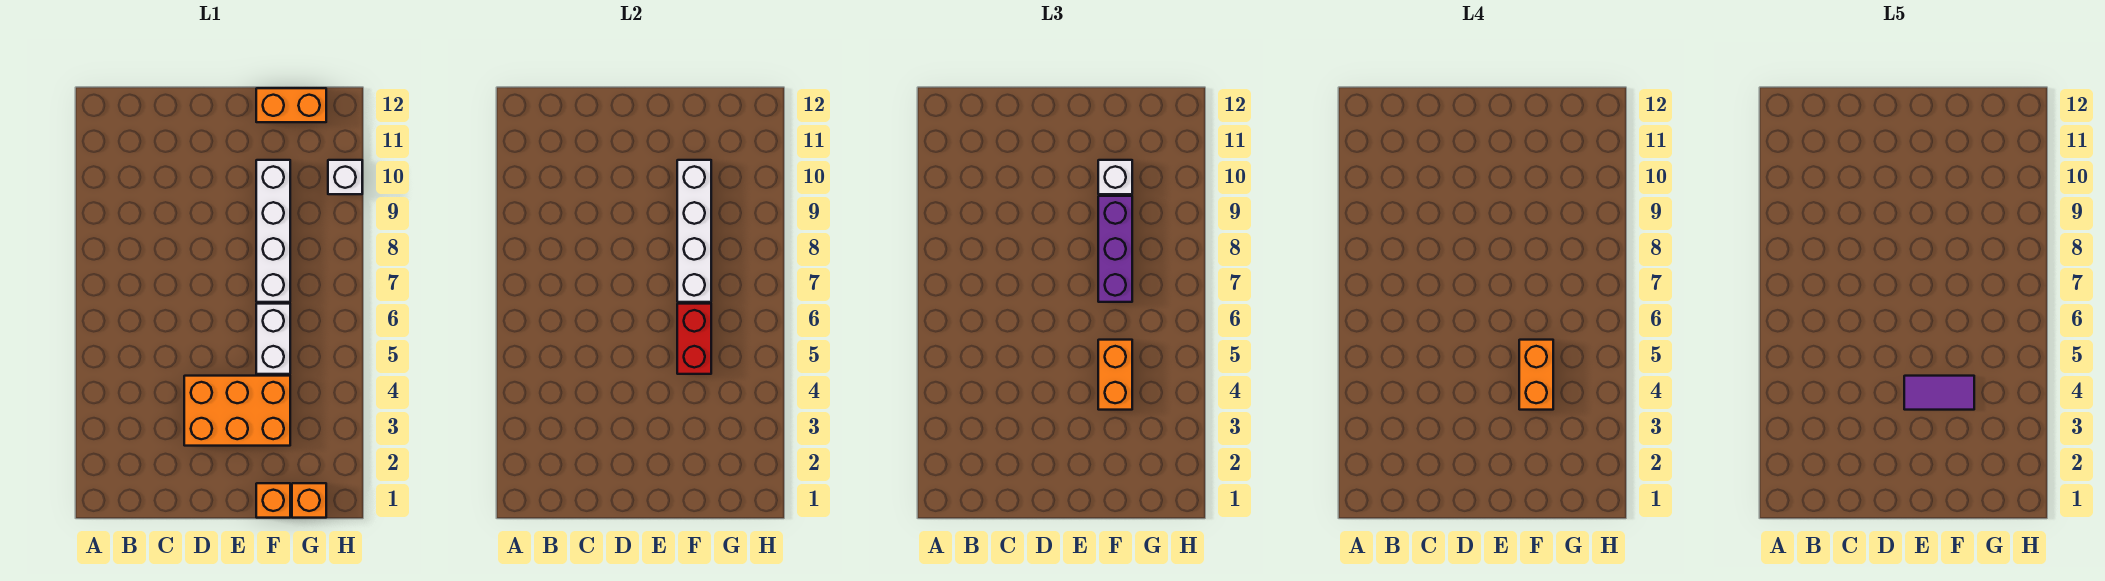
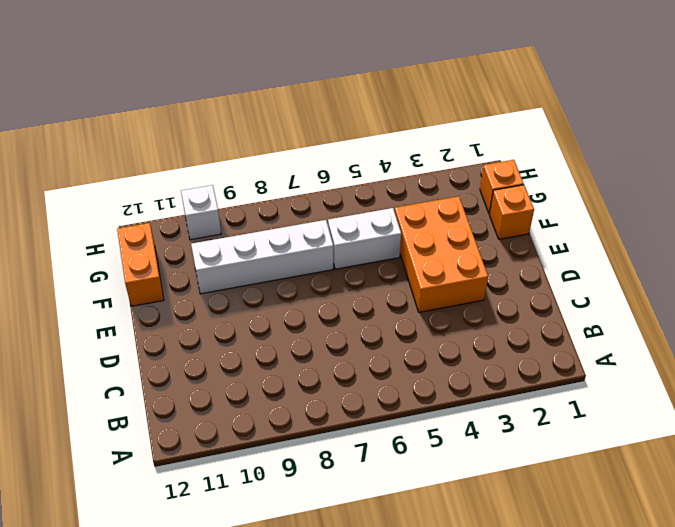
none -> red 1x2 brick [677,304,711,374]
none -> white 1x4 brick [677,160,711,302]
none -> orange 1x2 brick [1098,340,1132,410]

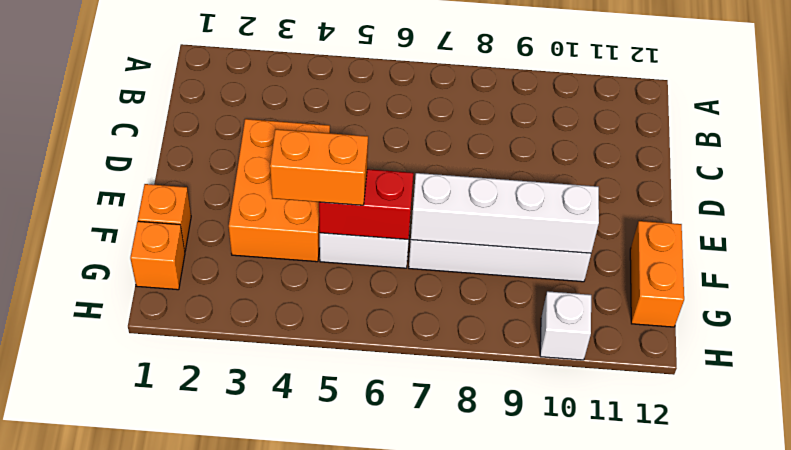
none -> purple 1x3 brick [1098,196,1132,302]
none -> white 1x1 brick [1098,160,1132,194]
none -> orange 1x2 brick [1519,340,1553,410]

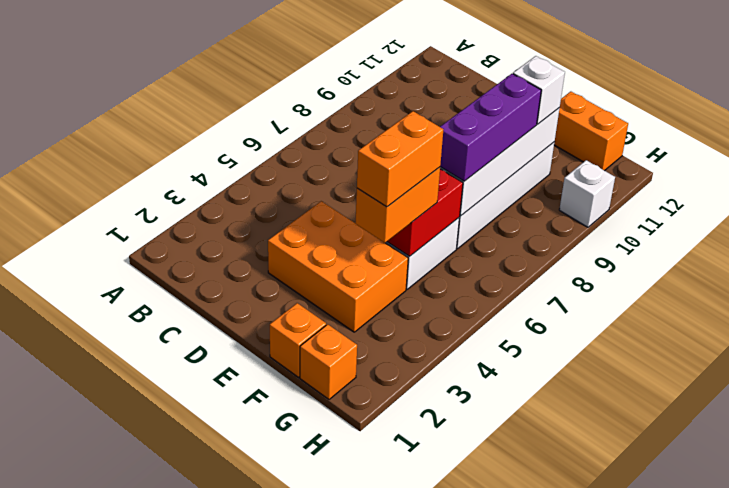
none -> purple 1x2 tile [1904,376,1974,410]

